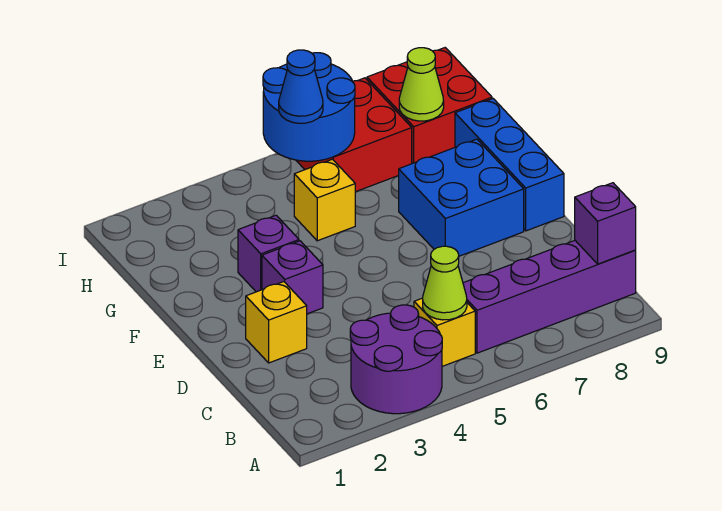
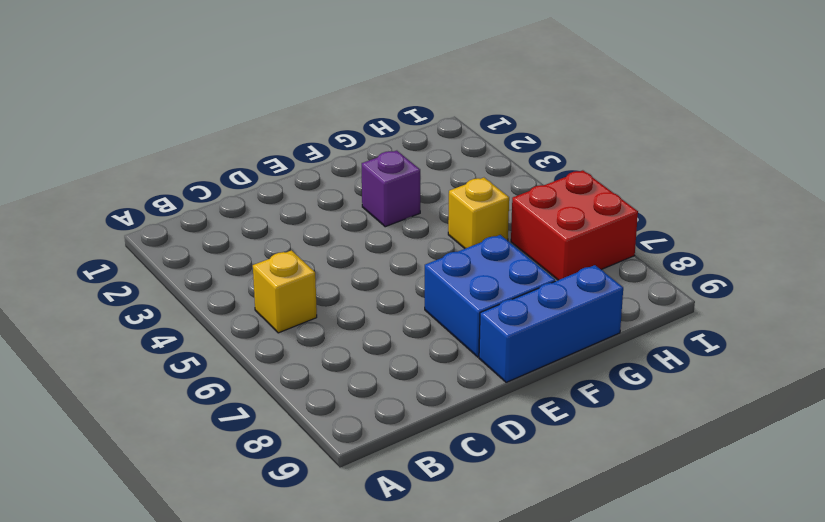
none -> purple 2x2 round brick [350,305,442,414]
none -> purple 1x4 brick [463,241,636,353]
none -> yellow 1x1 brick [246,282,307,363]

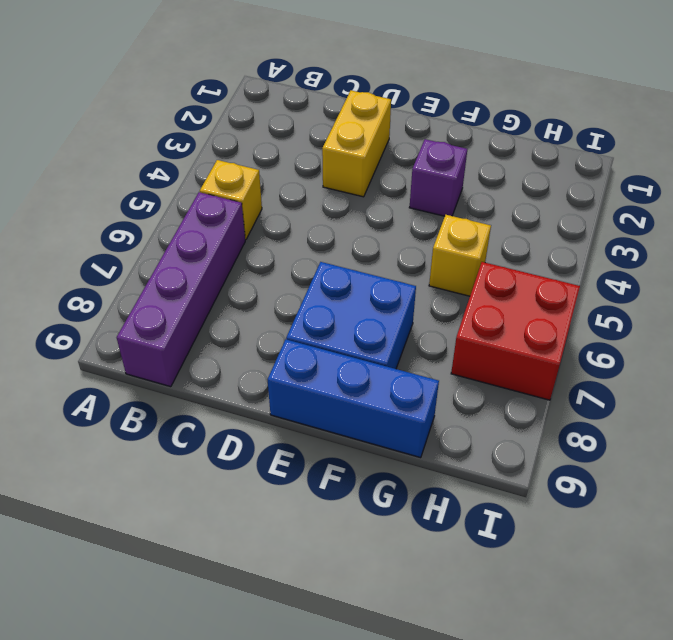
yellow 1x2 brick [322,90,391,197] -> yellow 1x1 brick [246,282,307,363]
none -> purple 2x2 round brick [350,305,442,414]
none -> purple 1x1 brick [262,241,323,314]
none -> red 2x2 brick [367,48,492,164]

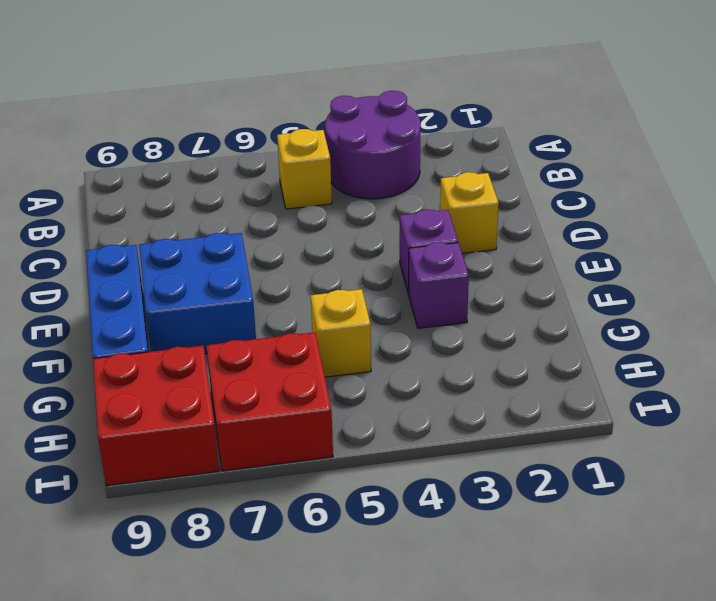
none -> purple 1x4 brick [463,241,636,353]
none -> lime 1x1 cone [423,246,467,320]
none -> purple 1x1 brick [575,183,636,264]

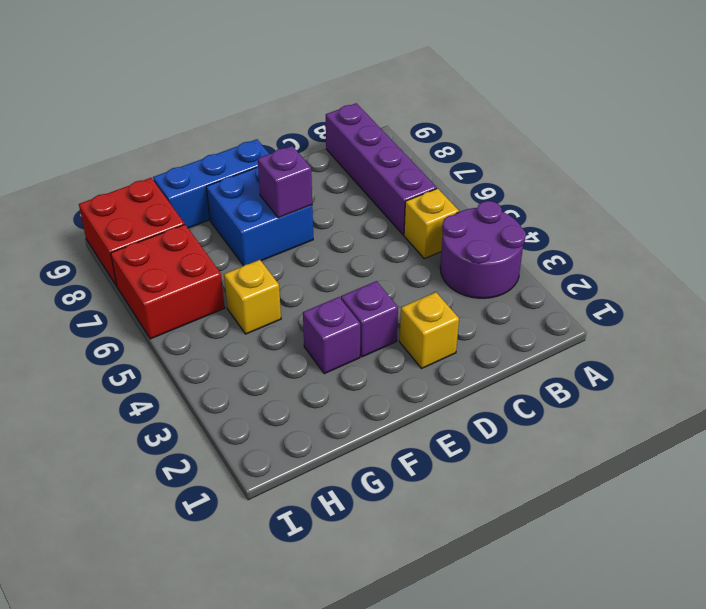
purple 1x1 brick [258,146,312,218] -> purple 1x1 brick moved to [575,183,636,264]
none -> lime 1x1 cone [423,246,467,320]
none -> blue 2x2 round brick [263,53,355,161]
none -> lime 1x1 cone [399,48,444,121]

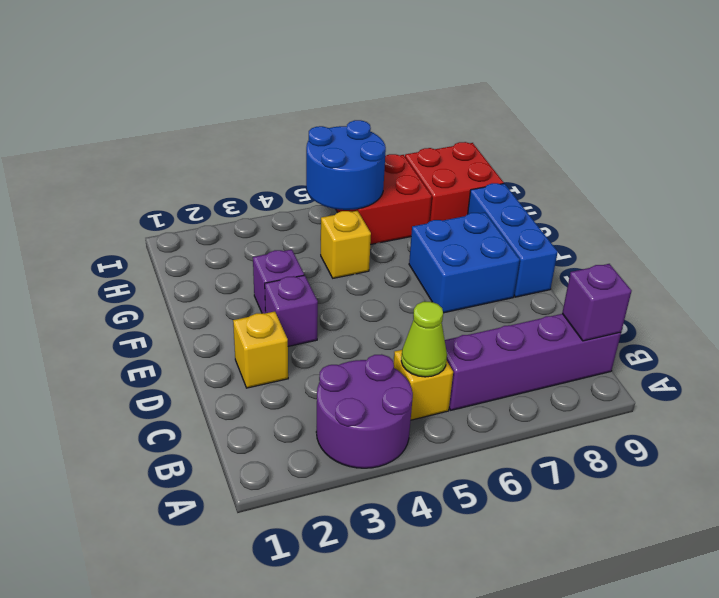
none -> lime 1x1 cone [399,48,444,121]
none -> blue 1x1 cone [279,50,323,123]

